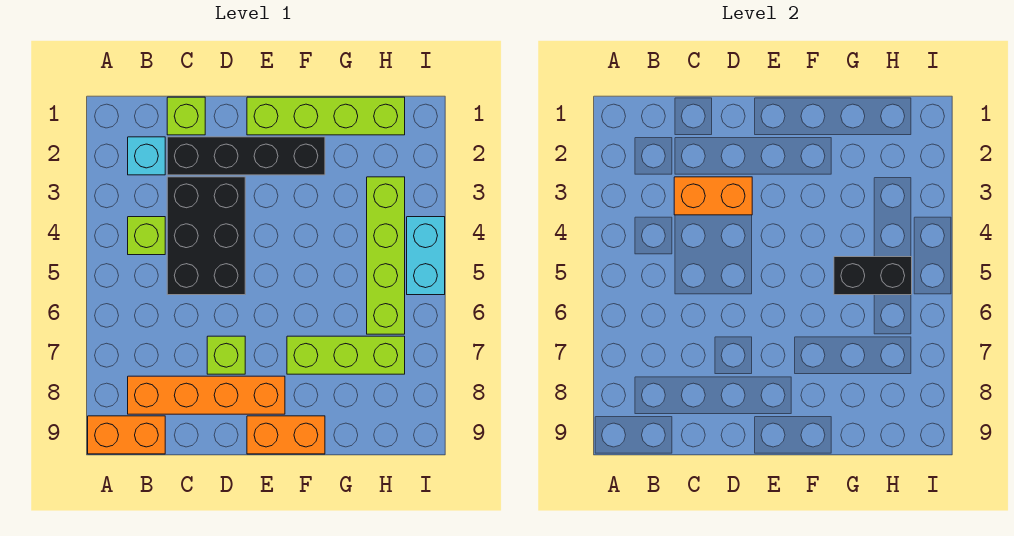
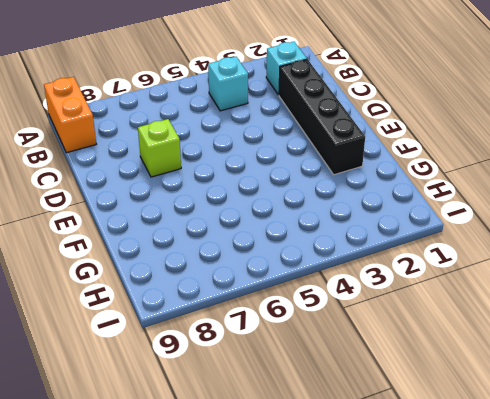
cyan 1x1 brick [208,57,248,111] -> lime 1x1 brick [128,217,165,255]
none -> orange 1x4 brick [128,376,285,414]
none -> lime 1x1 brick [167,97,205,135]
none -> black 2x3 brick [167,177,245,295]

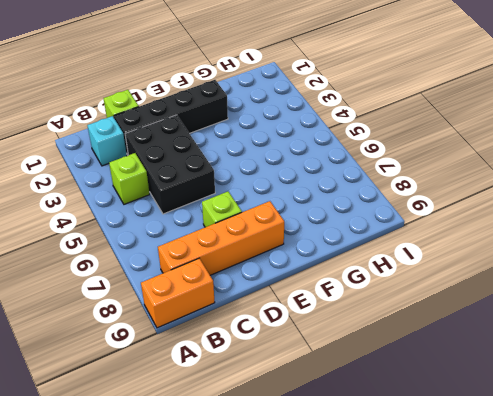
none -> lime 1x4 brick [247,97,405,135]
none -> orange 1x2 brick [247,416,325,454]
none -> lime 1x3 brick [287,336,405,374]

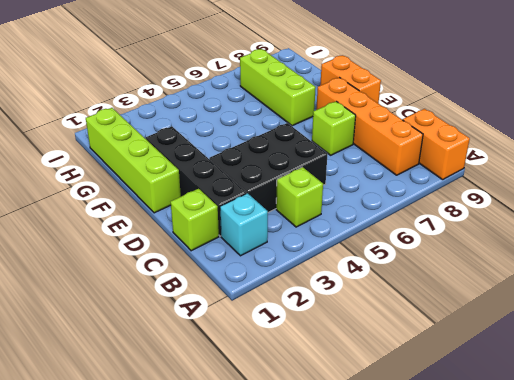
none -> lime 1x4 brick [367,177,405,334]
none -> cyan 1x2 brick [407,217,445,295]
none -> orange 1x2 brick [674,177,752,215]

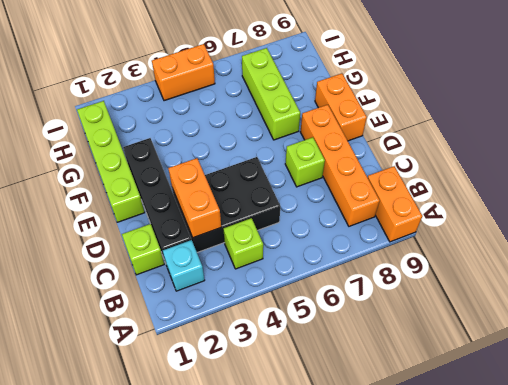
orange 1x2 brick [152,44,215,101] -> cyan 1x2 brick [407,217,445,295]
none -> lime 1x4 brick [367,177,405,334]
none -> black 1x2 brick [834,257,912,295]

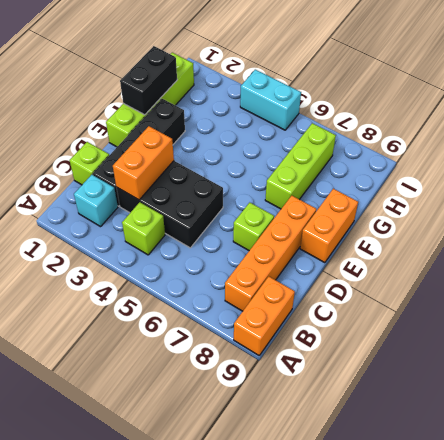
black 1x2 brick [120,46,177,115] -> black 1x2 brick moved to [834,257,912,295]
none -> lime 1x4 brick [367,177,405,334]

